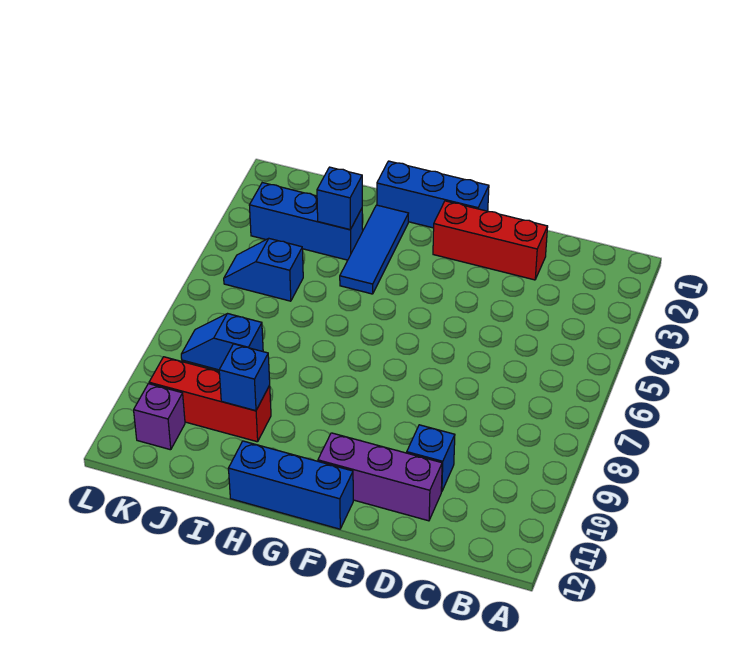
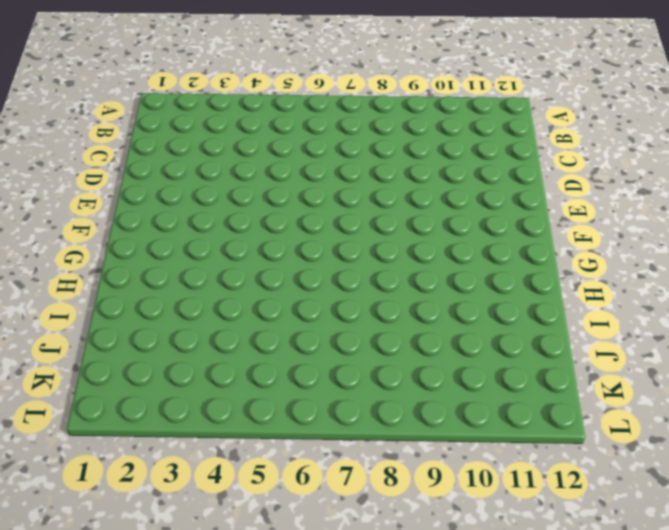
none -> red 1x3 brick [433,201,548,280]
none -> blue 1x1 brick [407,425,455,492]
none -> purple 1x3 brick [318,433,442,521]

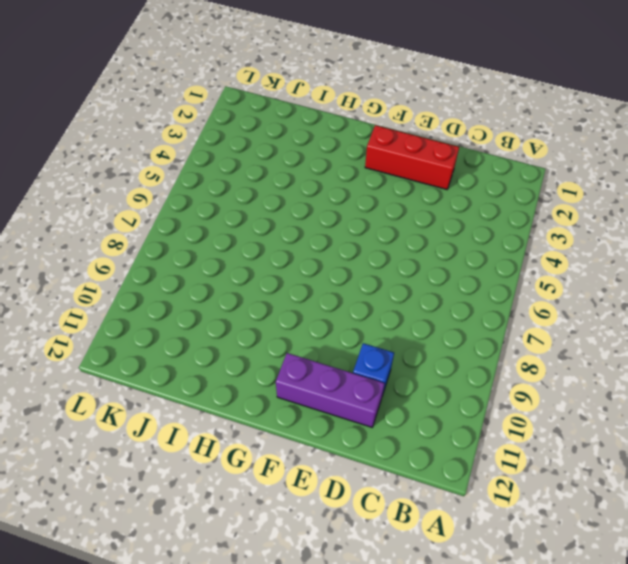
none -> blue 1x3 brick [377,161,489,228]
none -> blue 1x3 brick [228,441,353,529]
none -> blue 1x3 tile [340,205,408,294]

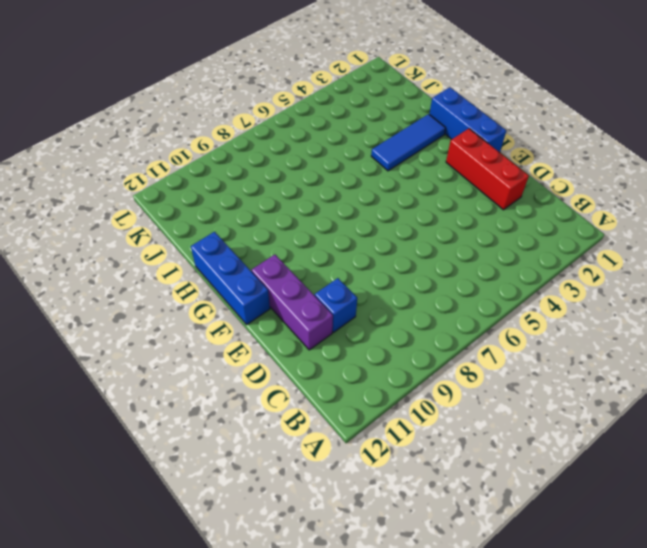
none -> blue 1x3 brick [249,183,363,260]
none -> red 1x3 brick [149,357,271,442]
none -> blue 1x2 slope [224,239,303,301]

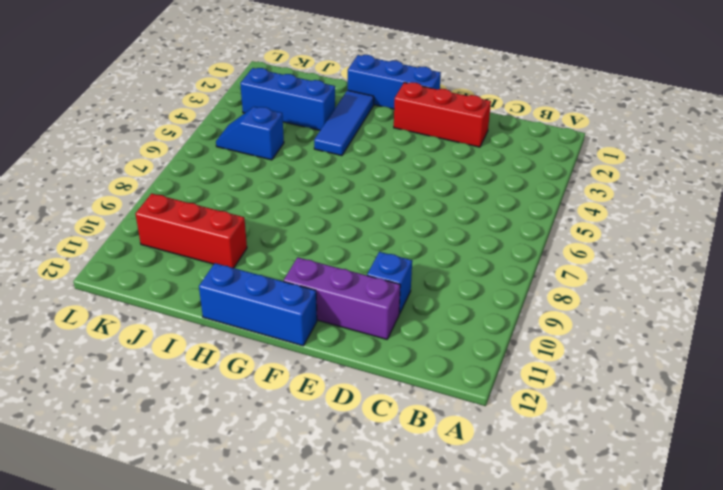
none -> blue 1x2 slope [181,314,263,370]
none -> purple 1x1 brick [134,384,185,450]
none -> blue 1x1 brick [317,167,362,230]

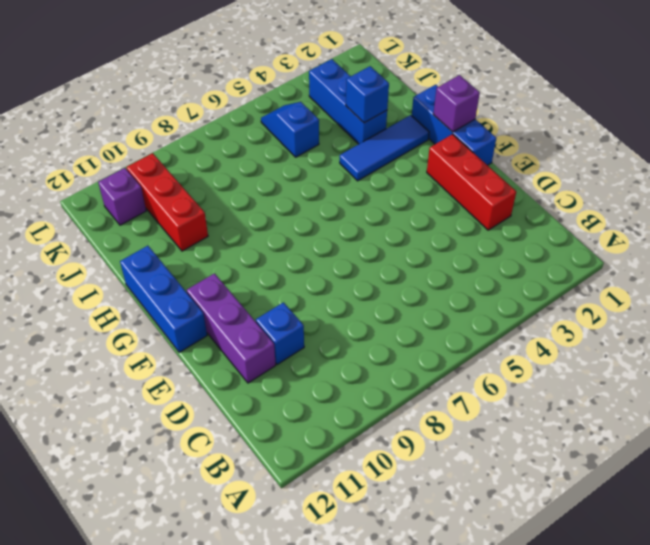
purple 1x1 brick [433,75,480,132] -> none
none -> blue 1x2 slope [181,314,263,370]
none -> blue 1x1 brick [219,344,270,411]

